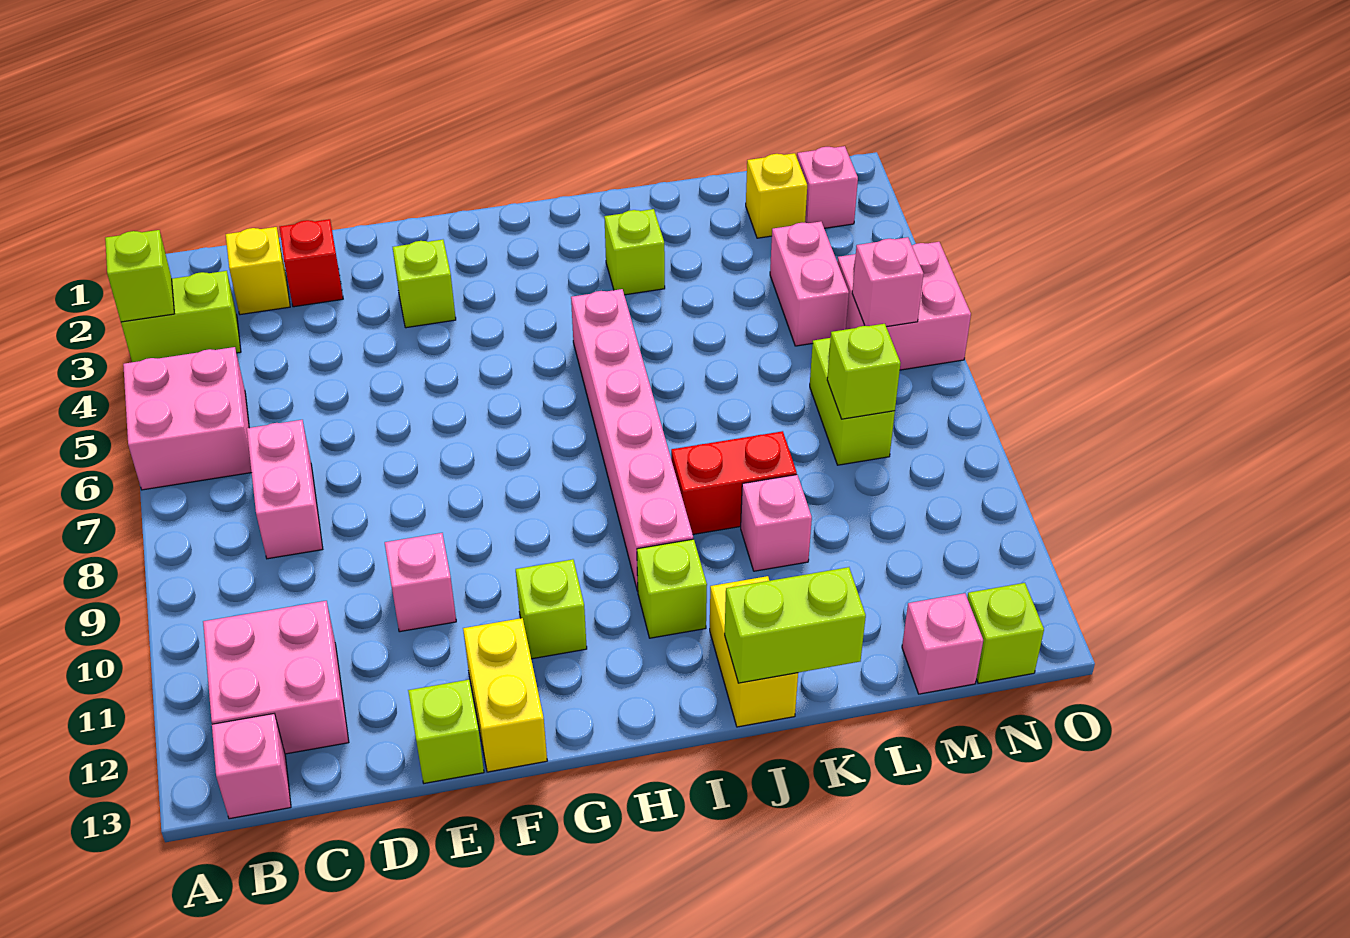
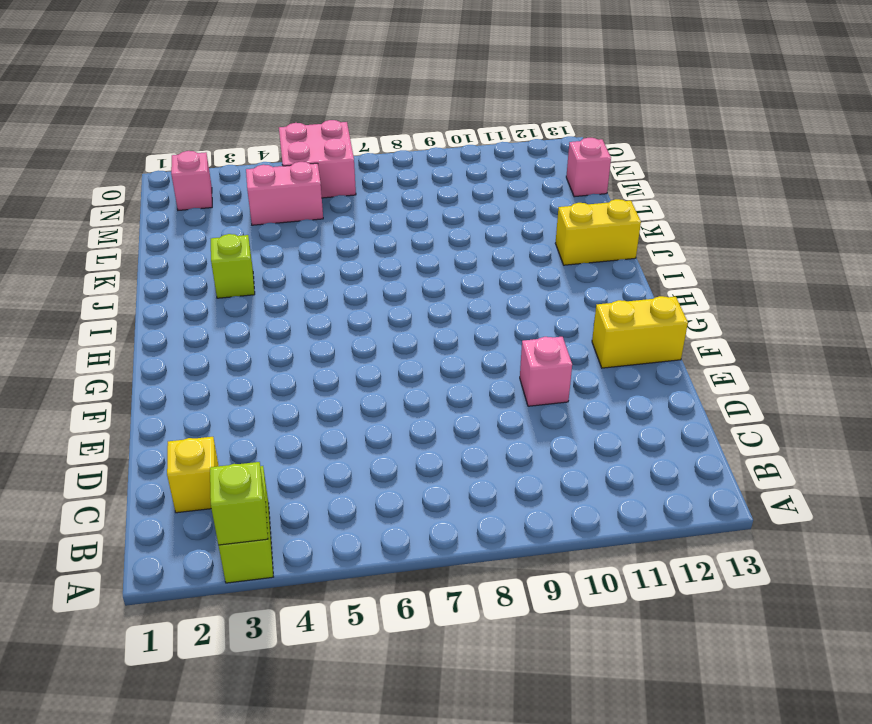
none -> pink 2x2 brick [123,347,251,490]
none -> pink 2x2 brick [203,601,349,754]
none -> pink 1x1 brick [212,714,291,819]

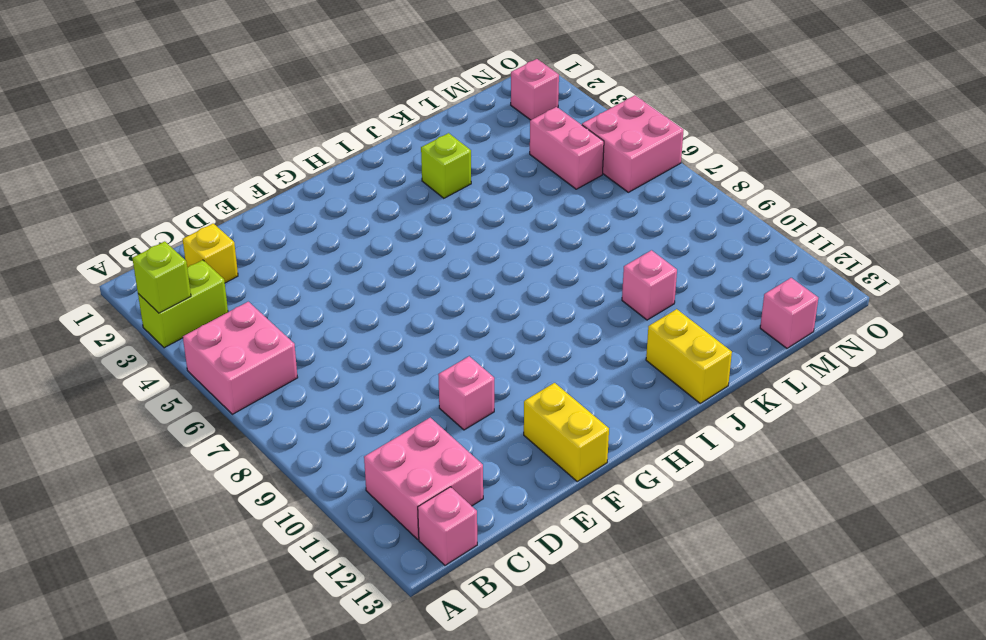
none -> pink 1x2 brick [247,420,323,559]
none -> red 1x1 brick [279,219,343,307]
none -> lime 1x1 brick [408,680,484,783]

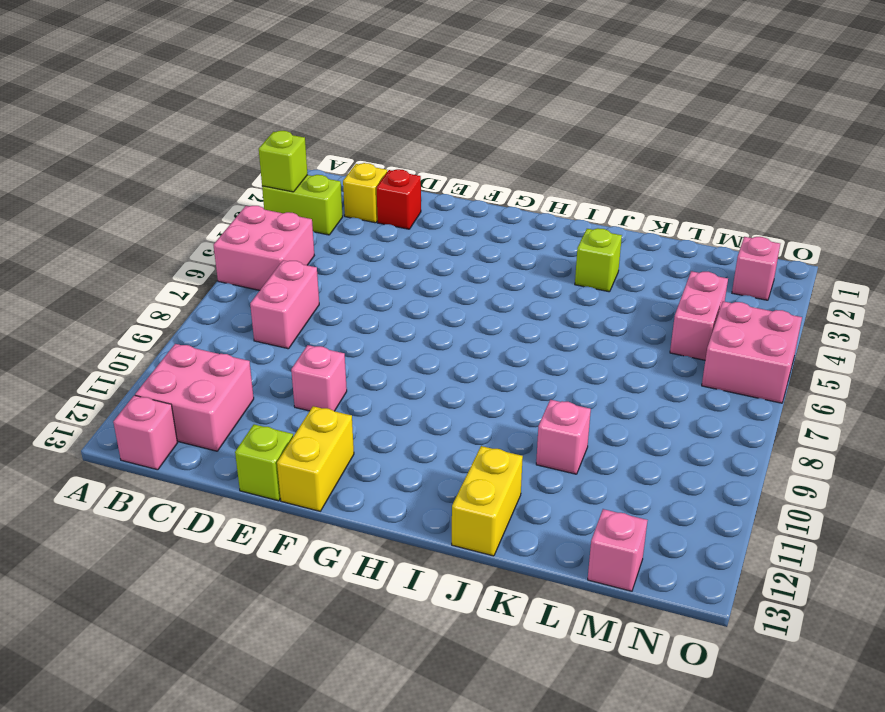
none -> lime 1x1 brick [393,240,456,328]
none -> lime 1x1 brick [516,559,587,659]
none -> pink 1x6 brick [571,289,693,591]

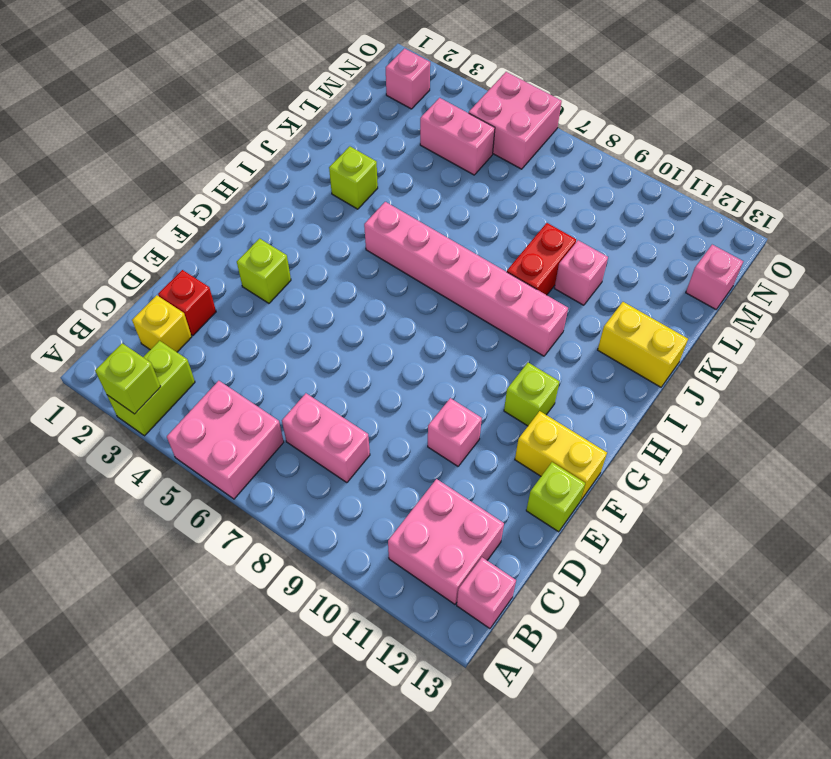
none -> lime 1x1 brick [637,539,707,638]
none -> yellow 1x1 brick [746,153,807,238]
none -> lime 1x2 brick [810,338,895,465]

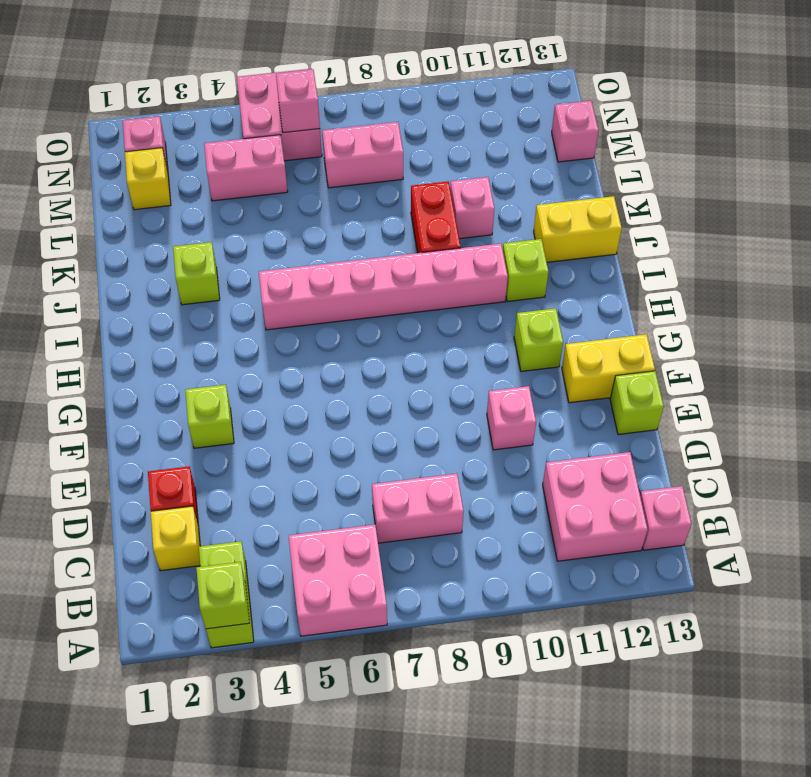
pink 1x2 brick [322,122,403,188] -> lime 1x2 brick [810,338,895,465]
none -> lime 1x1 brick [967,583,1044,683]
none -> lime 1x2 brick [725,567,866,683]
none -> lime 1x1 brick [827,324,900,419]

